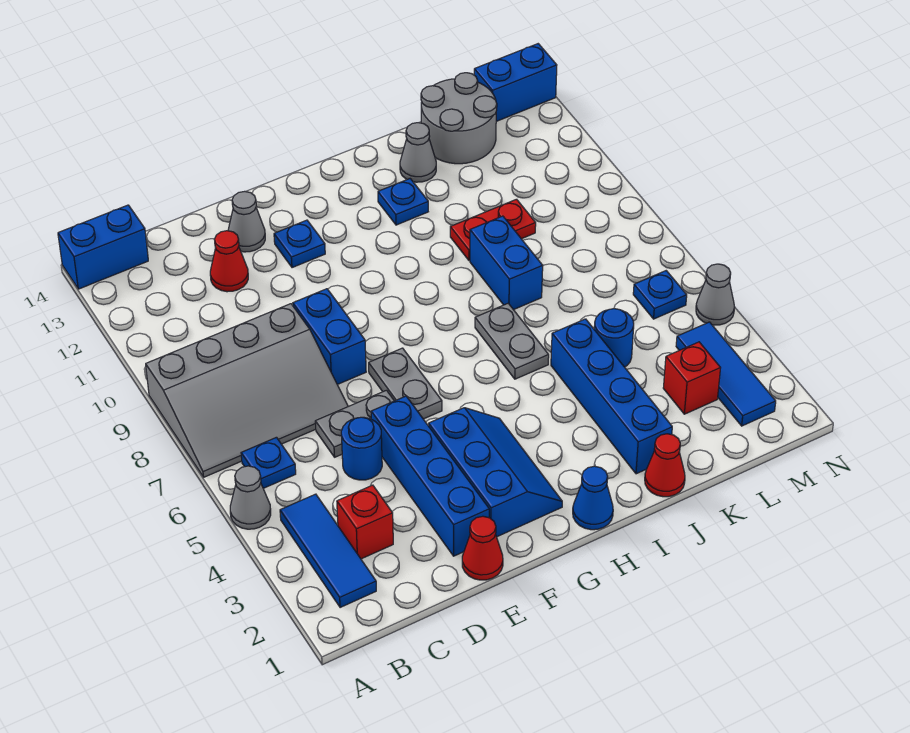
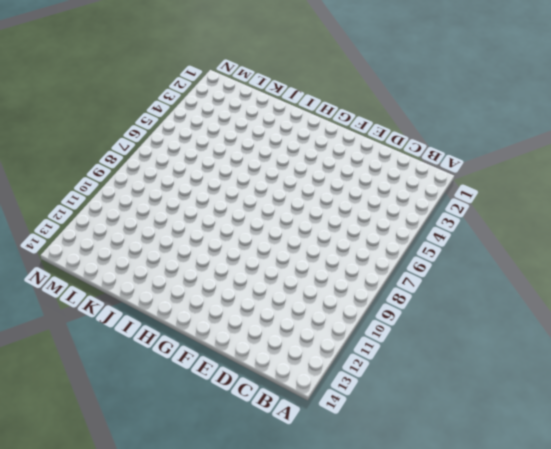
none -> grey 1x1 cone [230,466,271,529]
none -> grey 3x4 slope [146,304,348,477]
none -> blue 1x2 brick [58,205,148,289]
none -> blue 1x3 tile [280,494,376,608]

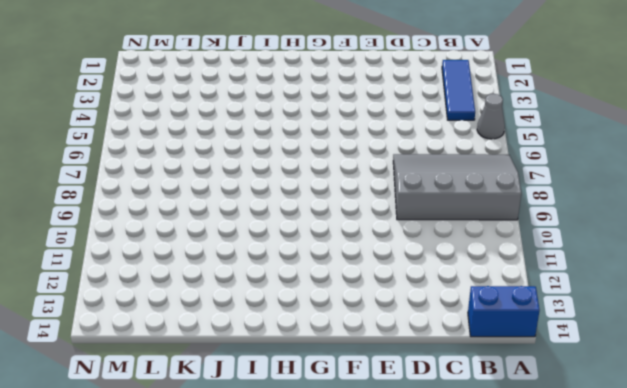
none -> blue 1x1 plate [241,437,296,488]
none -> red 1x1 brick [337,485,393,559]
none -> blue 1x1 round brick [341,417,382,480]
none -> grey 1x2 plate [315,390,394,457]

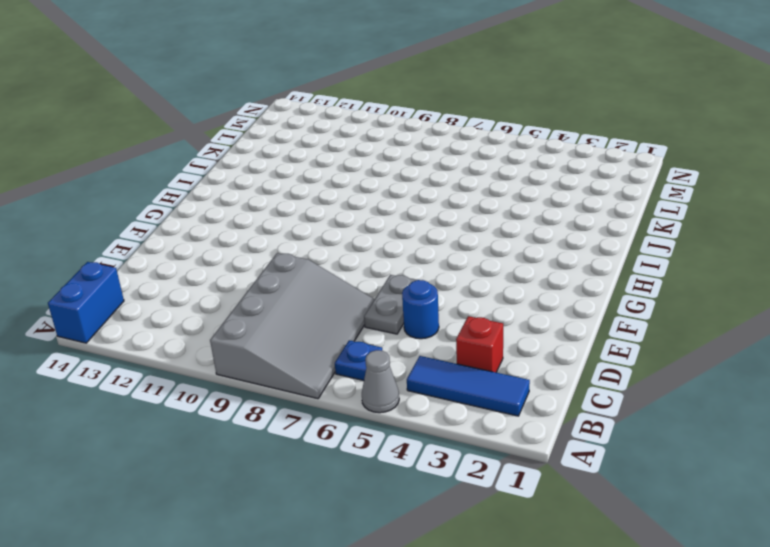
none -> red 1x1 cone [210,231,248,292]
none -> red 1x1 cone [462,516,503,580]
none -> blue 1x4 brick [371,396,489,556]
none -> blue 1x2 brick [293,289,366,385]

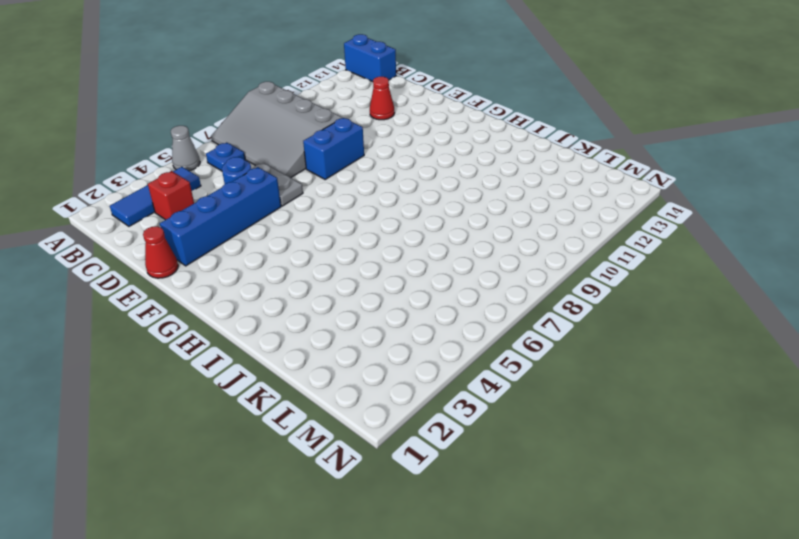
none -> grey 1x1 cone [228,191,265,252]
none -> blue 2x3 slope [429,408,562,537]
none -> grey 1x2 plate [369,348,442,419]
none -> blue 1x1 plate [274,220,325,268]

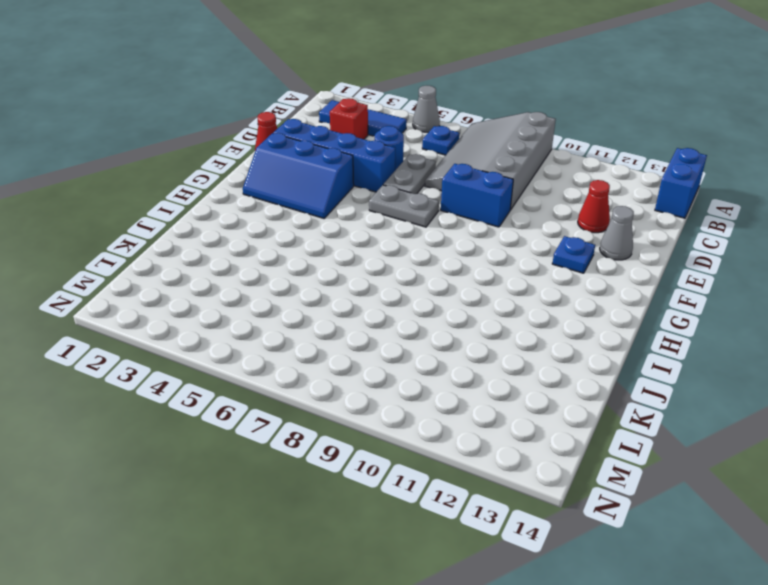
none -> blue 1x1 cone [573,466,613,530]
none -> grey 1x2 plate [475,303,549,379]
none -> blue 1x1 plate [378,179,428,225]
none -> red 1x1 cone [645,434,685,497]

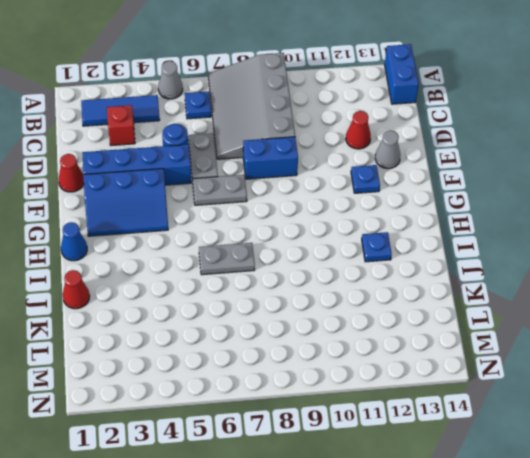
none -> blue 1x4 brick [551,319,672,474]
none -> blue 1x2 brick [470,216,543,310]
none -> red 1x2 plate [450,199,536,261]
none -> grey 1x1 cone [400,123,436,182]

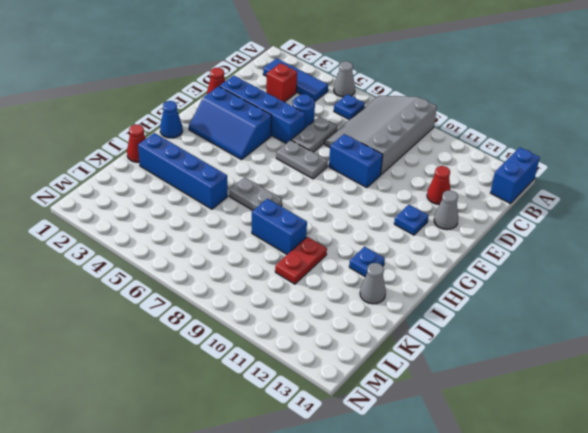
none -> blue 1x1 round brick [594,309,634,367]
none -> grey 2x2 round brick [421,73,497,164]
none -> red 1x1 brick [663,342,720,414]
none -> blue 1x3 tile [676,322,776,426]

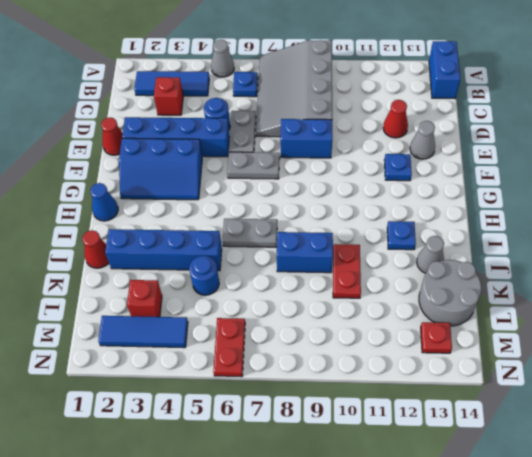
red 1x2 plate [213,318,245,377] -> blue 1x1 plate [633,271,687,319]
red 1x1 plate [421,322,452,353] -> none
none -> blue 1x2 brick [474,44,557,121]
none -> grey 1x1 cone [696,264,735,325]

